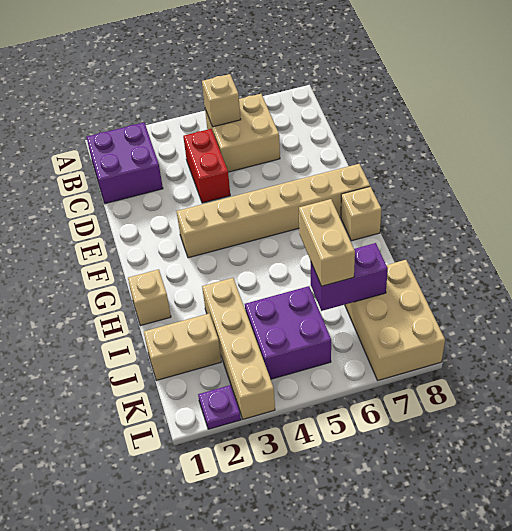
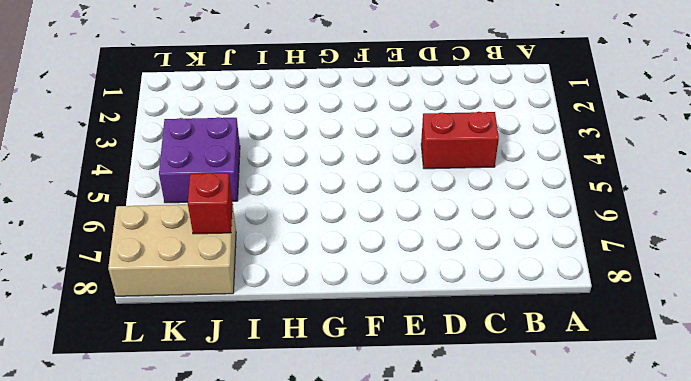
red 1x1 brick [188,173,233,234] -> purple 1x2 brick [311,243,388,311]
none -> purple 2x2 brick [86,123,163,204]
none -> tan 2x2 brick [205,94,280,172]
none -> tan 1x6 brick [176,164,370,258]

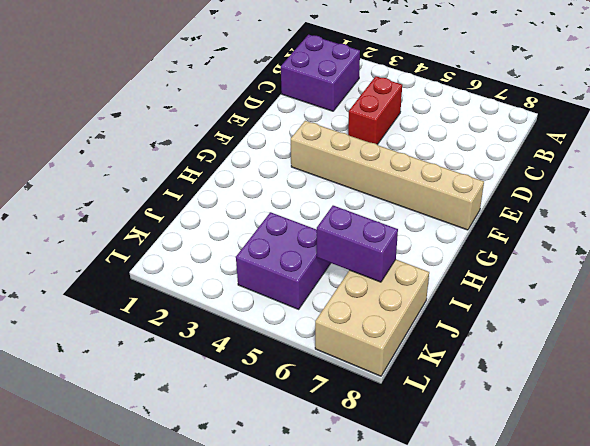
none -> tan 2x2 brick [205,94,280,172]
none -> tan 1x1 brick [341,186,381,241]
none -> tan 1x1 brick [128,269,171,326]

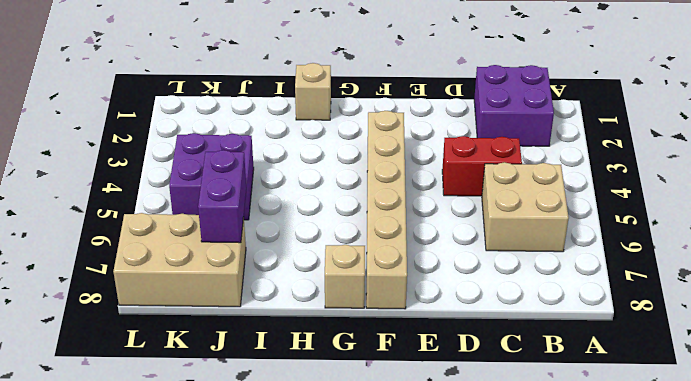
none -> tan 1x4 brick [202,278,275,419]
none -> tan 1x2 brick [144,314,221,381]
none -> purple 1x1 plate [198,385,241,429]

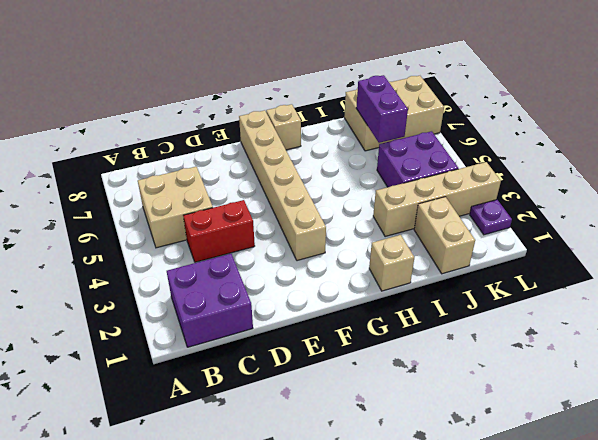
none -> tan 1x1 brick [202,74,241,127]
none -> tan 1x2 brick [299,199,355,286]

